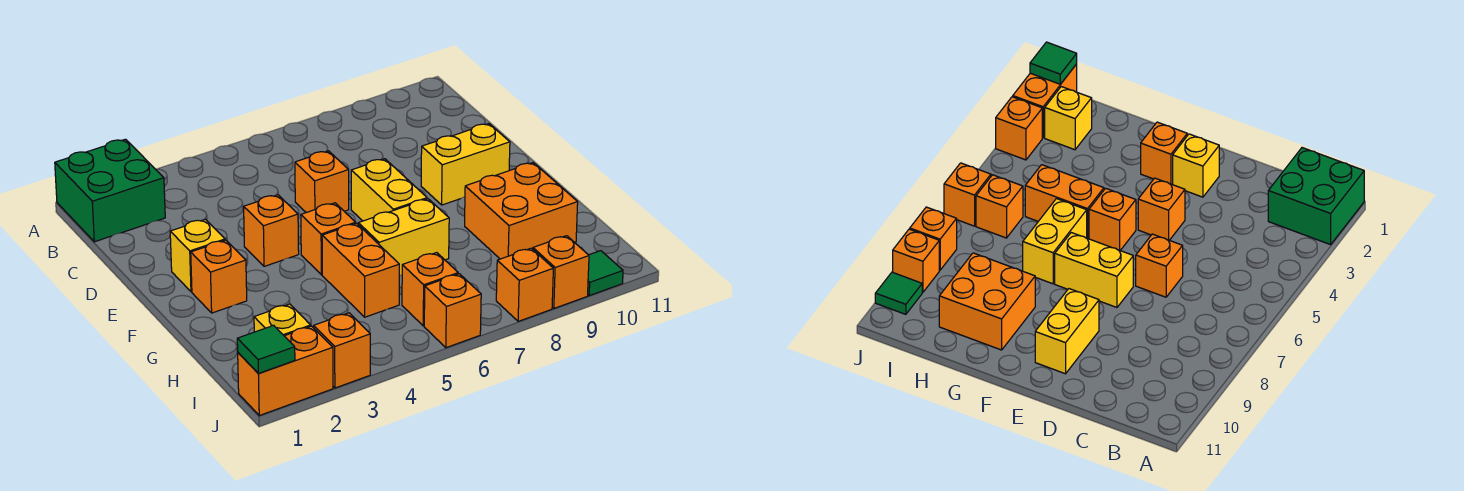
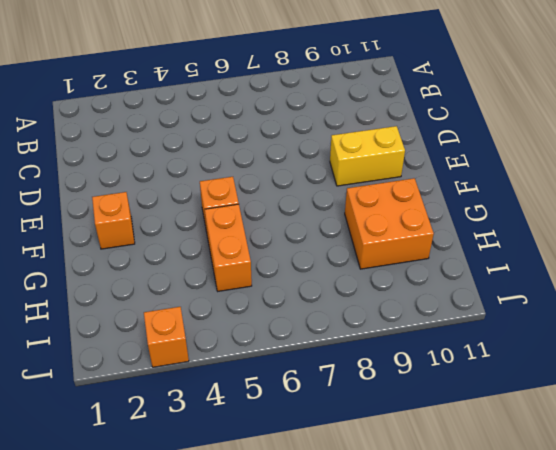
none -> green 2x2 brick [55,139,165,242]
none -> orange 1x1 brick [295,151,349,213]
none -> yellow 1x1 brick [170,219,225,292]

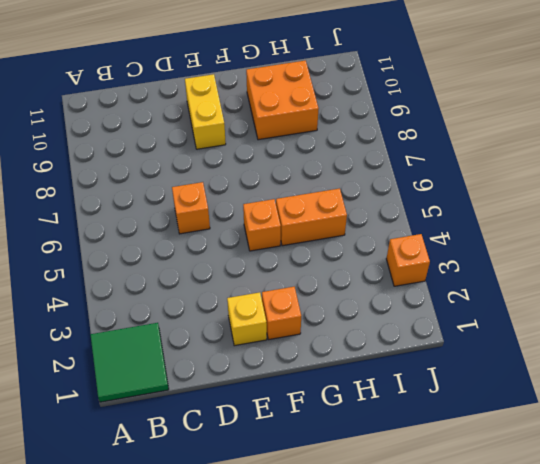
green 2x2 tile [90,323,169,402] -> green 2x2 brick [55,139,165,242]
none -> orange 1x1 brick [244,195,299,266]
none -> yellow 1x2 brick [351,159,427,221]
none -> yellow 1x2 brick [358,199,449,276]

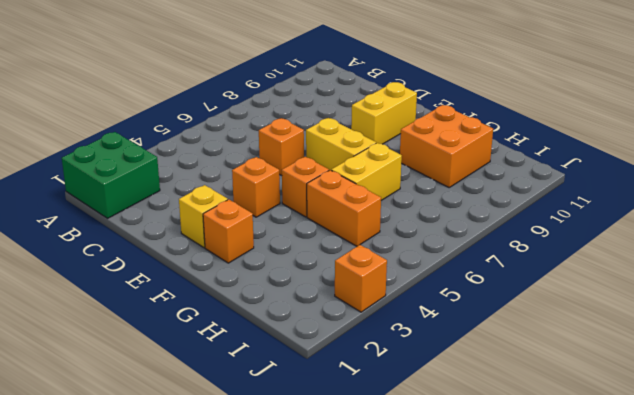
none -> yellow 1x1 brick [254,304,311,336]
none -> orange 1x1 brick [402,253,458,326]
none -> orange 1x2 brick [238,326,333,415]

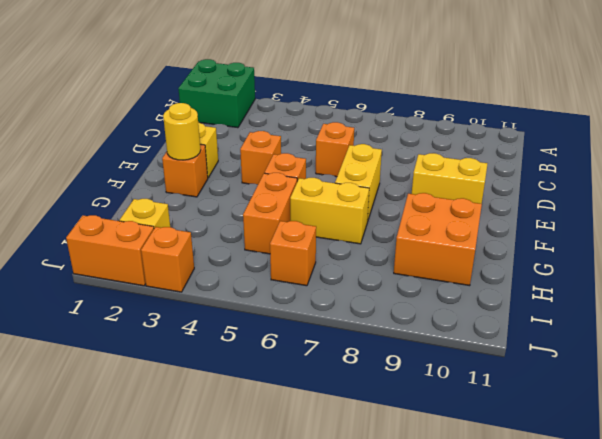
yellow 1x1 round brick [163,103,201,160] -> none
none -> orange 1x1 brick [424,274,481,348]
none -> orange 1x1 brick [496,248,553,321]
none -> orange 1x1 brick [533,236,589,308]

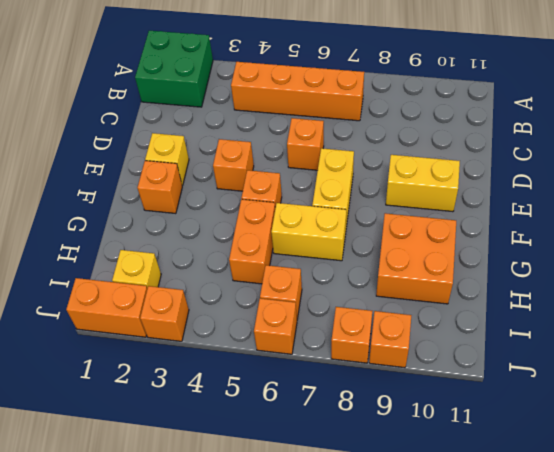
orange 1x4 brick [231,62,364,121] -> none
none -> green 1x1 tile [588,251,623,296]
none -> green 1x1 tile [237,325,295,373]

